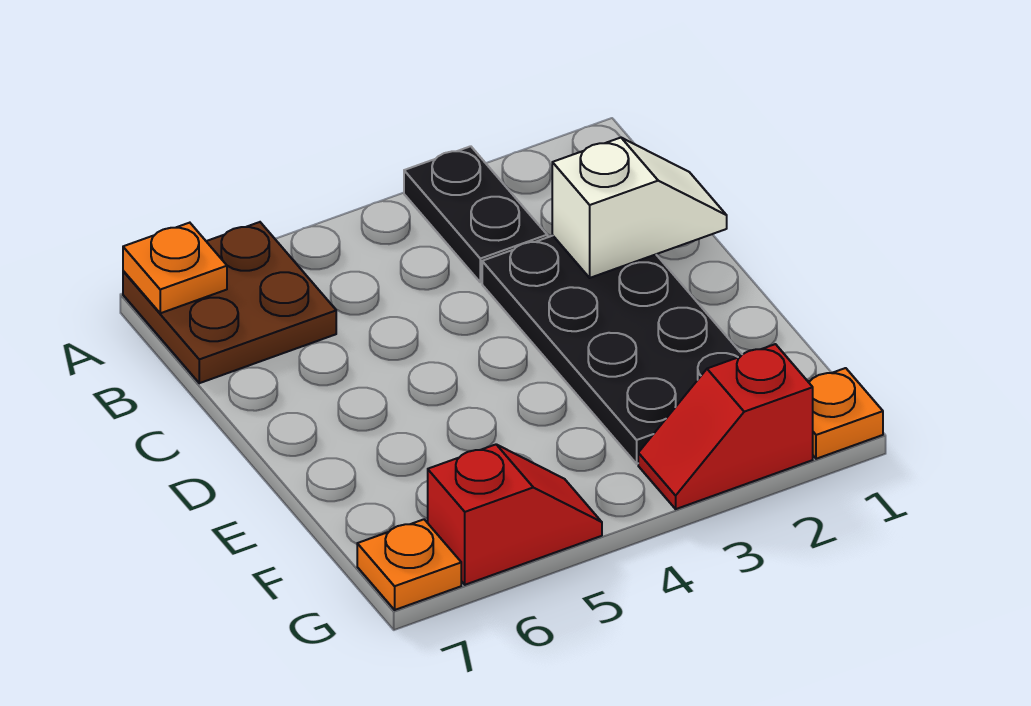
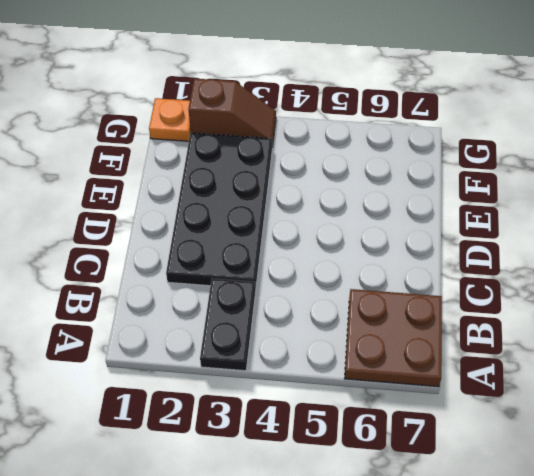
brown 1x2 slope [188,78,276,147] -> red 1x2 slope [638,344,813,509]
none -> red 1x2 slope [428,445,602,585]
none -> orange 1x1 plate [357,519,461,610]

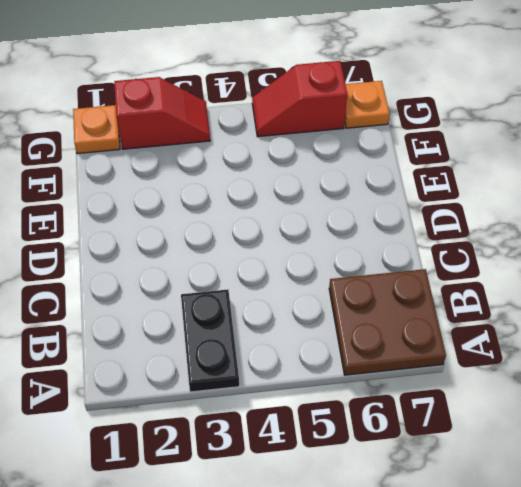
none -> black 2x4 plate [482,236,742,464]
none -> orange 1x1 plate [123,223,227,313]

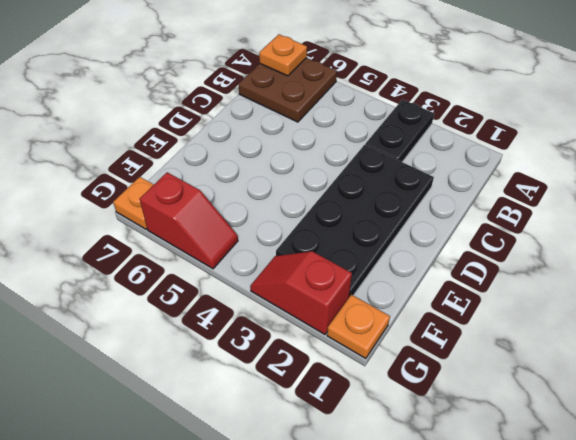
none -> white 1x2 slope [552,138,727,278]

